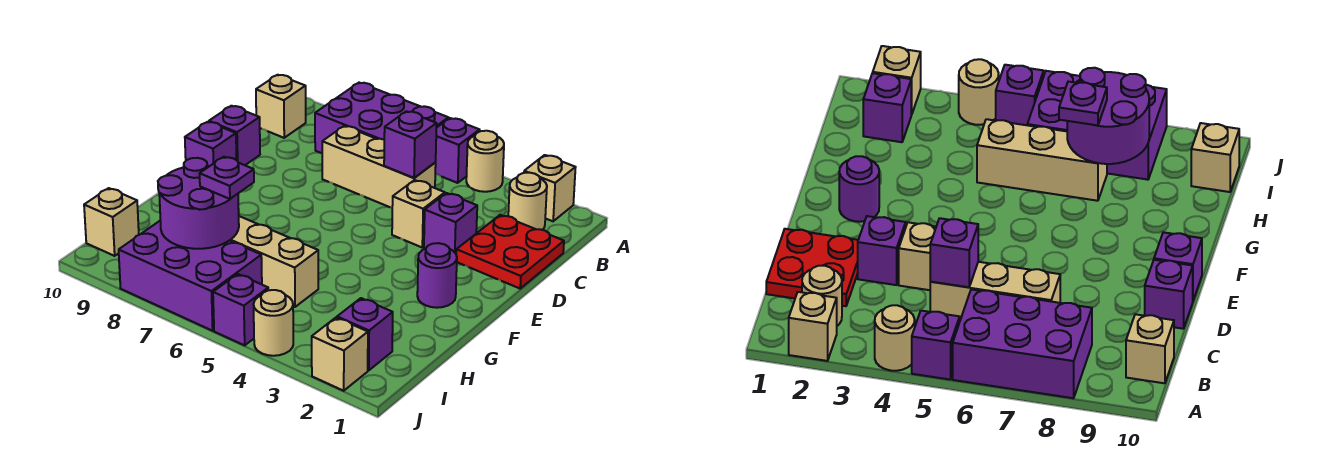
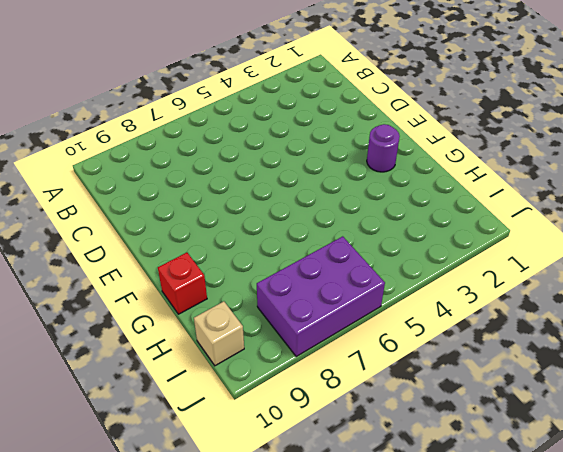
red 1x1 brick [158,253,207,314] -> none
none -> tan 1x1 brick [524,155,576,221]
none -> tan 1x1 round brick [466,131,504,192]
none -> purple 1x1 brick [435,118,480,183]

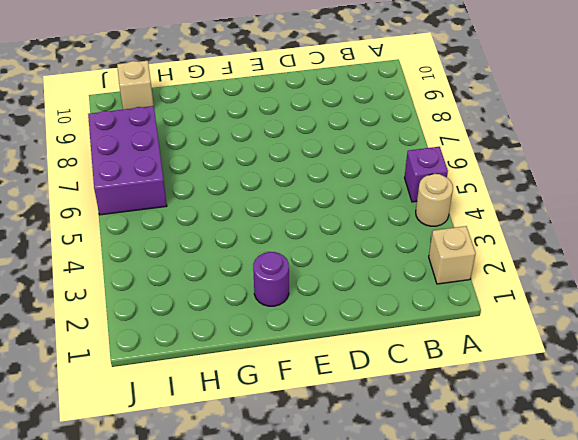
none -> purple 2x3 brick [315,83,448,153]
none -> tan 1x1 round brick [508,173,547,230]
none -> tan 1x1 brick [256,75,306,138]

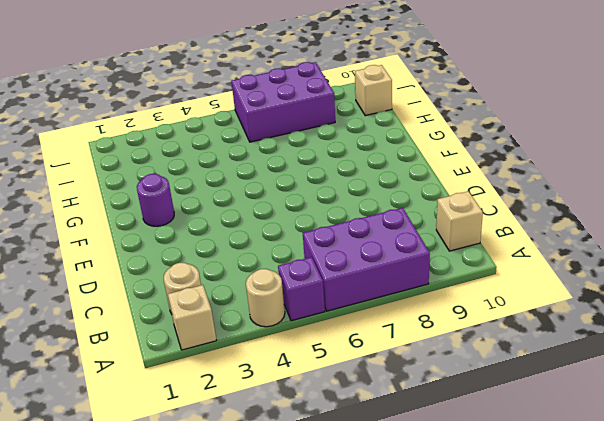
none -> red 2x2 plate [456,215,564,288]
none -> tan 1x3 brick [322,126,436,208]
none -> purple 1x1 brick [424,193,477,253]

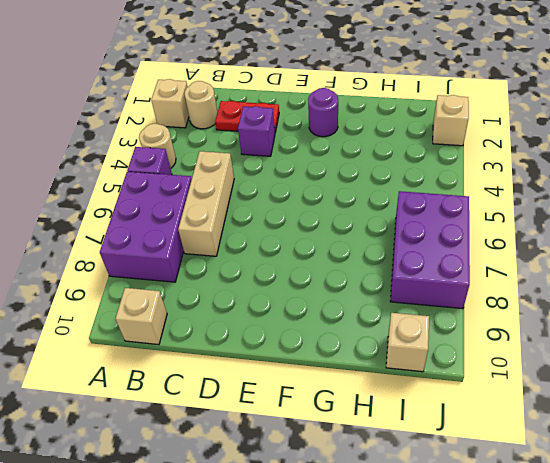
red 1x2 plate [215,101,279,132] -> red 2x2 plate [456,215,564,288]
none -> tan 1x1 brick [392,180,445,247]
none -> purple 1x1 brick [209,106,260,165]
none -> purple 1x1 brick [185,122,237,166]

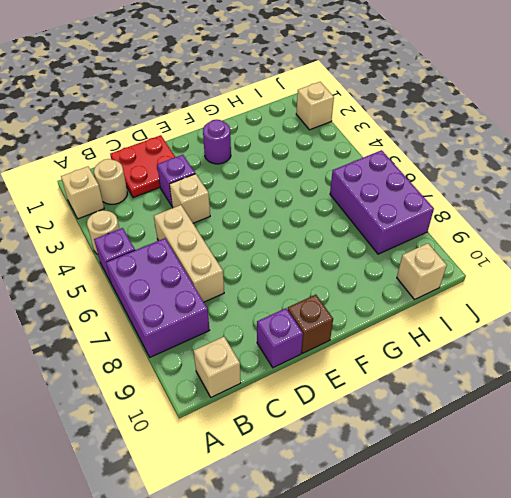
brown 1x1 brick [288,295,333,353] -> purple 1x1 brick [185,122,237,166]
none -> tan 1x3 brick [230,216,318,307]
none -> purple 1x1 brick [337,298,393,371]
none -> tan 1x1 round brick [254,290,293,356]

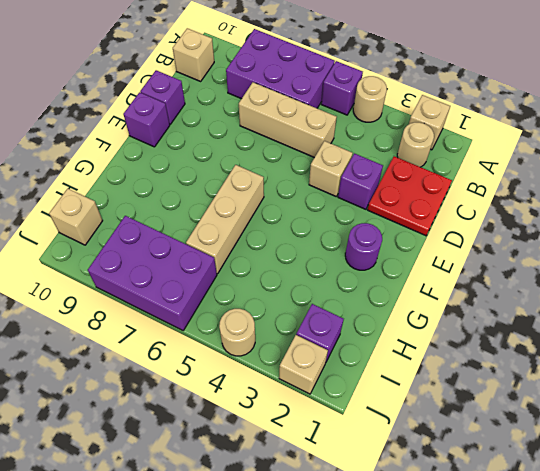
tan 1x3 brick [186,165,264,274] -> tan 1x3 brick turned to [230,216,318,307]
none -> purple 1x1 brick [213,274,268,345]
none -> purple 1x1 brick [384,111,437,178]
none -> purple 2x2 round brick [158,158,239,249]

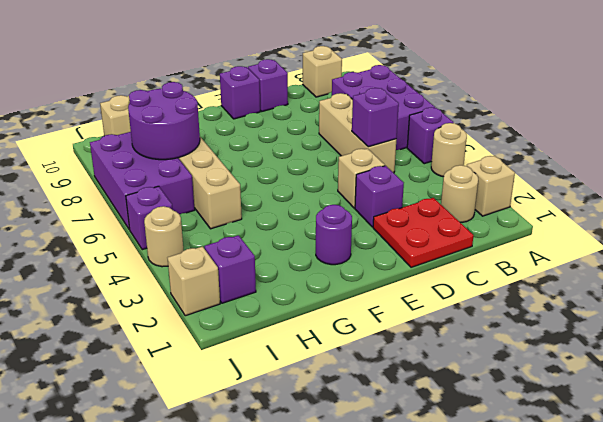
none -> purple 1x1 plate [200,157,254,199]

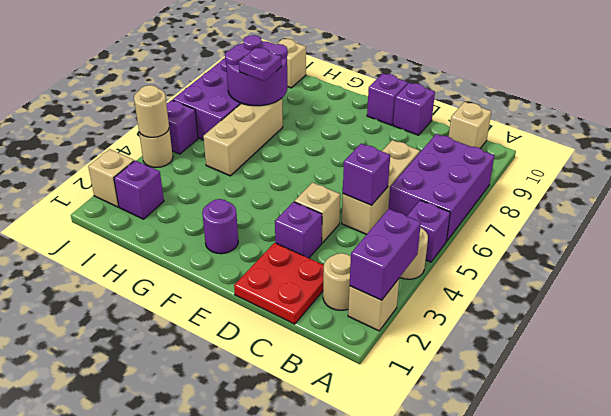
purple 1x2 brick [350,209,421,300] -> none
tan 1x1 round brick [134,85,169,137] -> none

